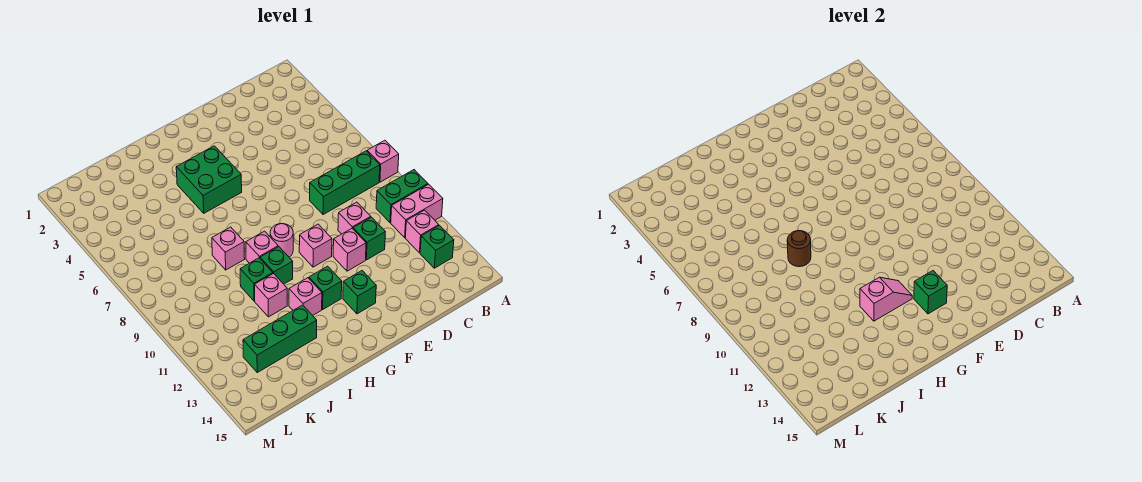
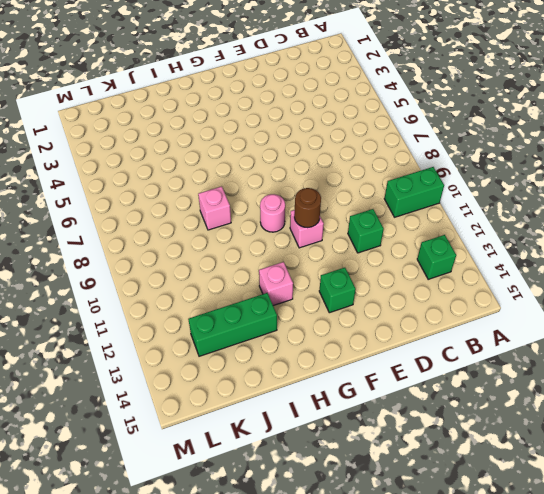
brown 1x1 round brick [294,188,321,228] -> brown 1x1 round brick moved to [787,231,811,267]
none -> pink 1x1 brick [367,140,399,182]
none -> pink 1x2 brick [391,184,443,238]
none -> green 1x3 brick [310,151,380,215]

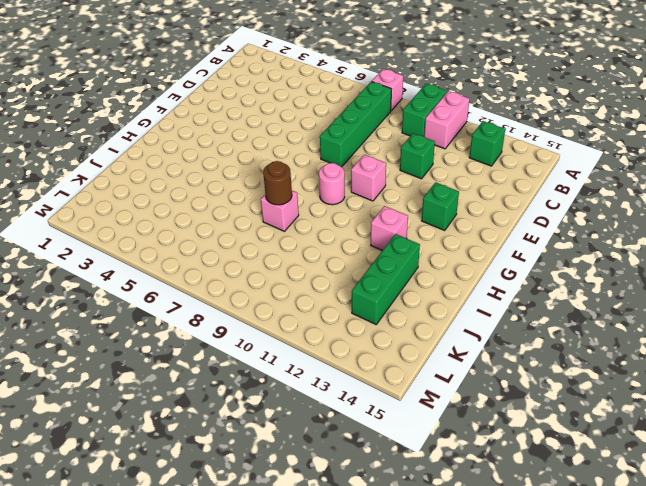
green 1x4 brick [320,81,391,167] -> green 1x3 brick [310,151,380,215]
none -> pink 1x1 brick [405,210,439,253]
none -> pink 1x1 brick [338,202,371,234]
none -> pink 1x1 brick [333,229,366,271]

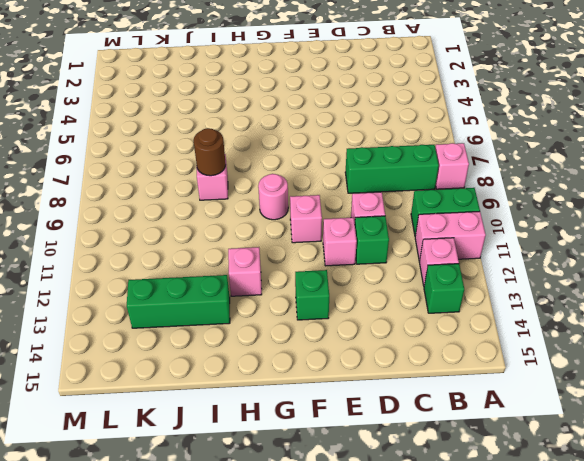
none -> green 2x2 brick [176,146,242,213]
none -> green 1x1 brick [309,266,342,309]
none -> pink 1x1 brick [246,231,278,263]

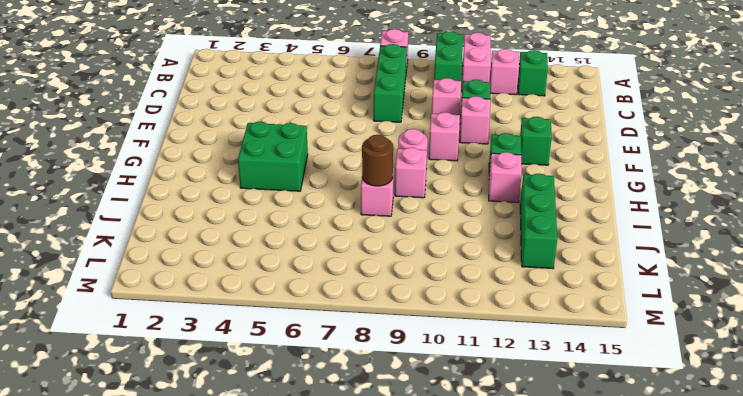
none -> green 1x1 brick [260,247,293,284]
none -> green 1x1 brick [240,258,273,301]
none -> pink 1x1 brick [255,273,287,317]

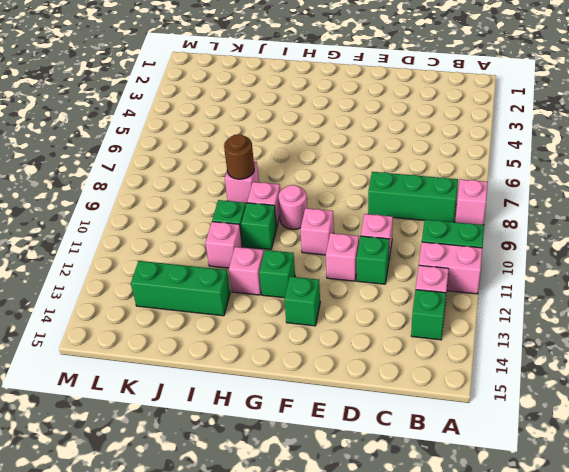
none -> green 2x2 brick [176,146,242,213]
none -> green 1x1 brick [914,271,947,314]
none -> pink 1x2 slope [860,277,912,321]

